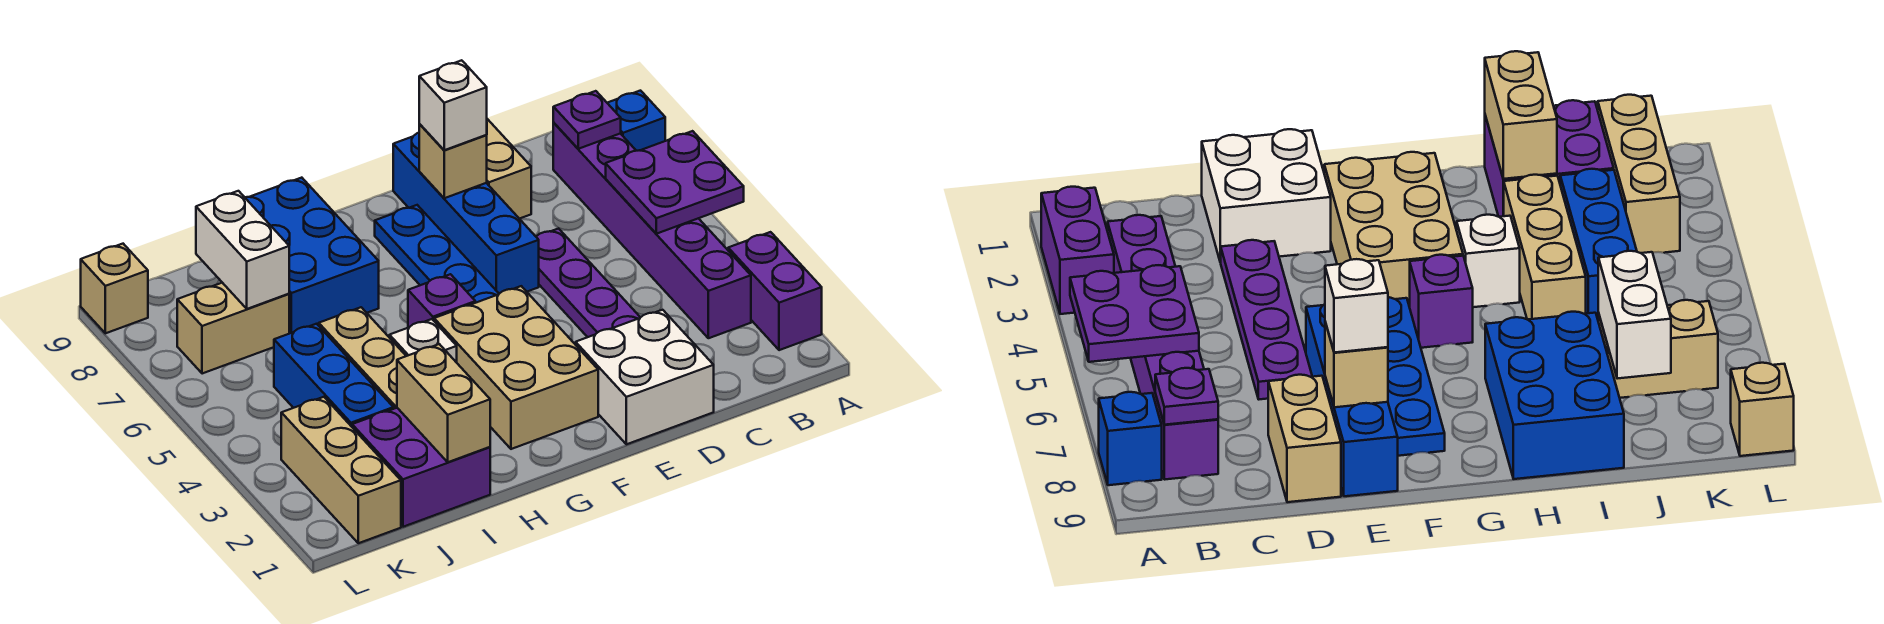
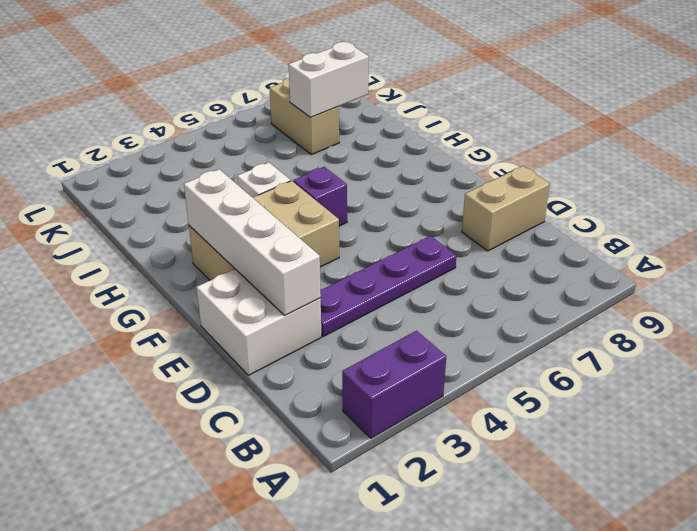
white 1x4 brick [184,169,321,315] -> none
none -> blue 1x1 brick [608,91,665,151]
none -> purple 1x6 brick [553,123,751,338]
none -> blue 1x4 brick [393,133,539,294]

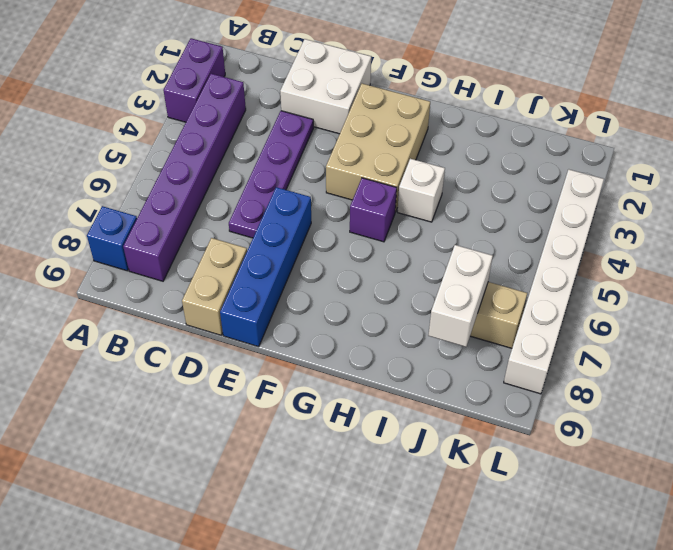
white 1x6 brick [504,169,604,394] -> none
none -> blue 1x4 plate [375,205,499,303]
none -> blue 2x3 brick [245,178,379,334]
none -> purple 2x2 brick [352,408,490,527]

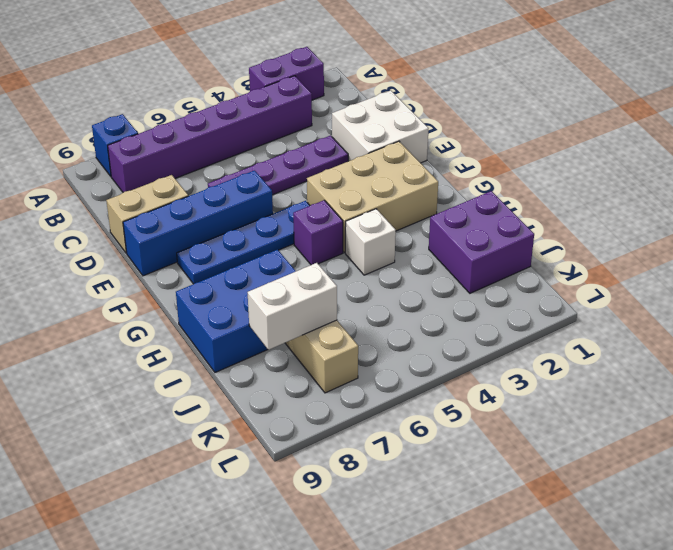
none -> tan 1x3 brick [319,307,406,409]
none -> blue 1x3 brick [274,324,393,427]
none -> tan 1x3 brick [281,397,401,543]

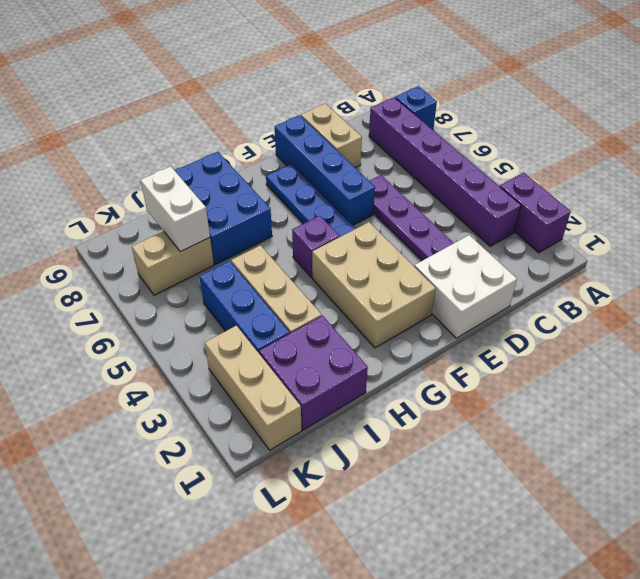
none -> white 1x1 brick [389,319,457,363]
none -> tan 1x1 brick [81,244,148,333]
none -> purple 2x2 plate [606,131,744,234]

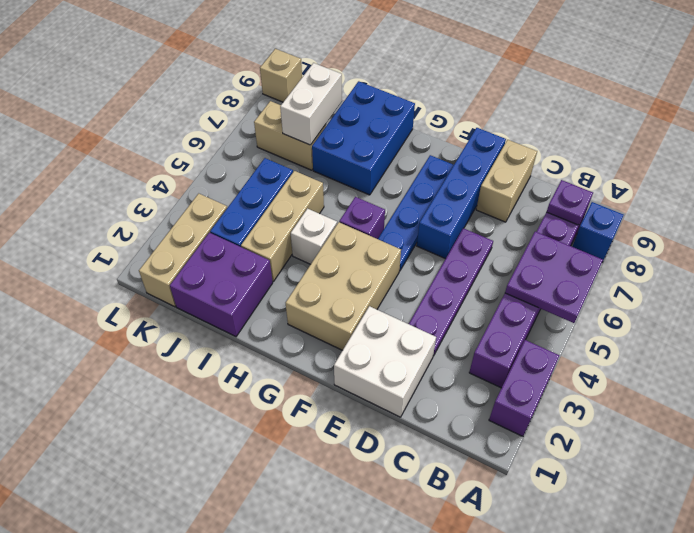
none -> tan 1x1 brick [419,124,487,198]
none -> tan 1x2 brick [397,344,490,462]
none -> white 1x1 brick [419,60,487,150]

